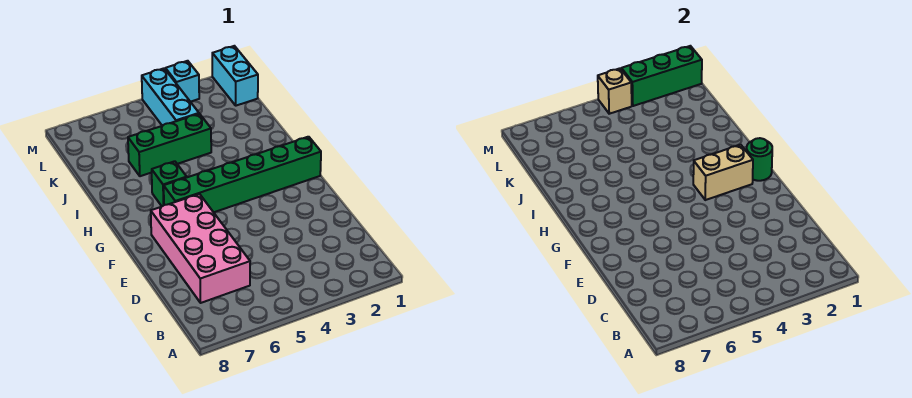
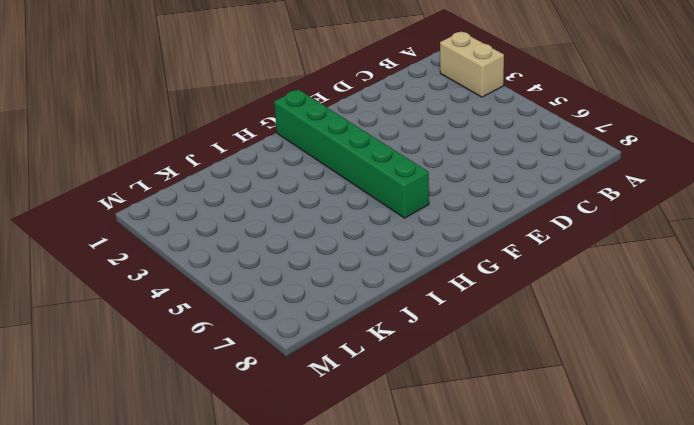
tan 1x2 brick [440,31,504,97] -> tan 1x2 brick moved to [693,145,753,200]
none -> pink 2x4 brick [151,194,250,303]
none -> green 1x1 brick [152,161,187,206]

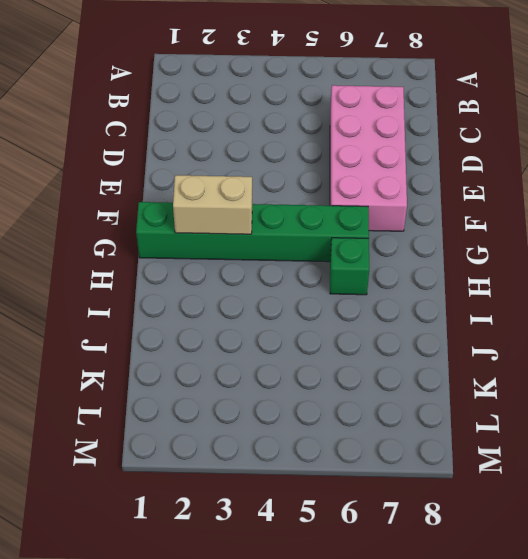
none -> green 1x3 brick [128,114,211,176]
none -> cyan 1x3 brick [142,68,199,126]

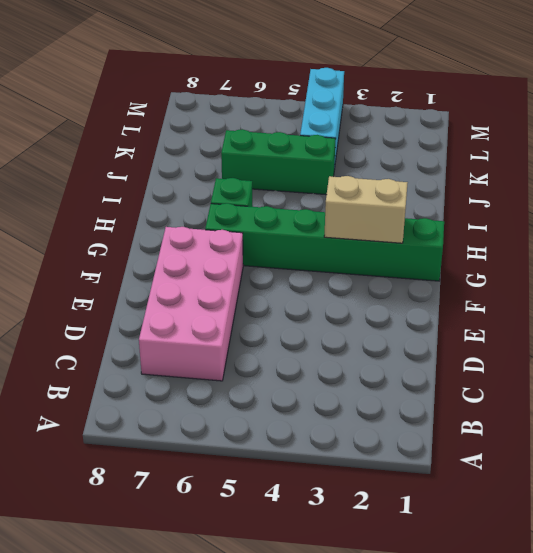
none -> cyan 1x2 brick [212,46,258,106]
none -> cyan 1x1 brick [165,61,199,102]

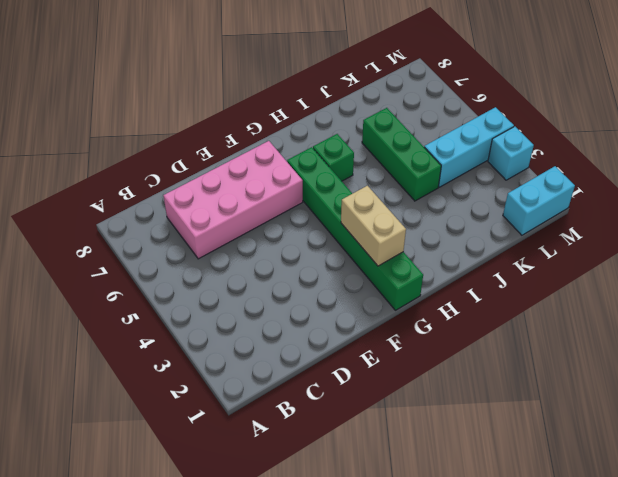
none -> green 1x1 round brick [747,138,772,181]
none -> green 1x3 brick [621,46,702,106]

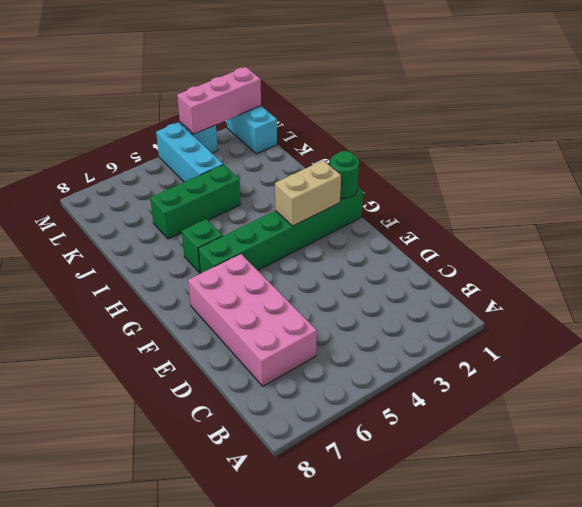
pink 1x3 brick [177,67,261,134] -> green 1x3 brick [621,46,702,106]
none -> tan 1x1 brick [598,68,632,114]

